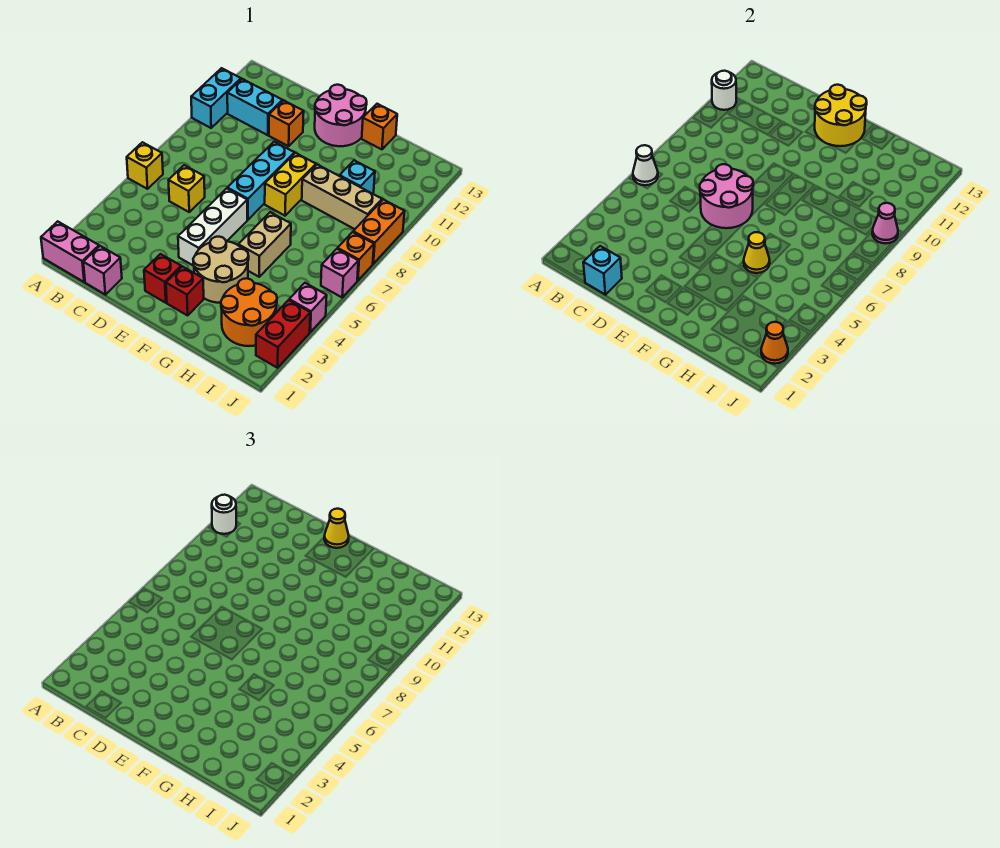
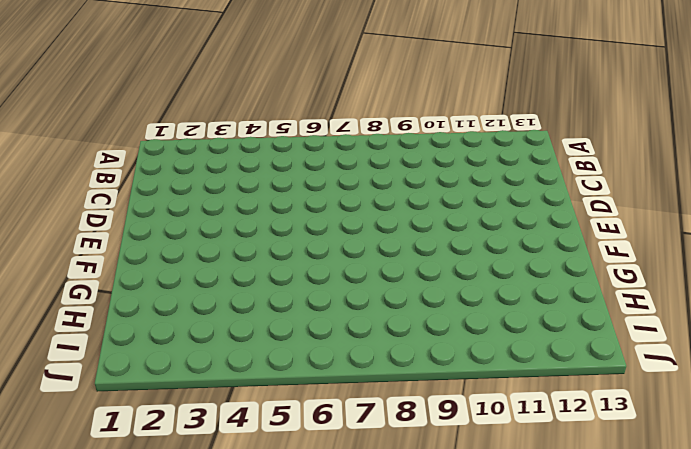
none -> pink 1x2 brick [41,221,99,282]
none -> yellow 1x1 brick [127,142,163,189]
none -> cyan 1x2 brick [191,68,241,128]
none -> cyan 1x2 brick [227,79,283,135]

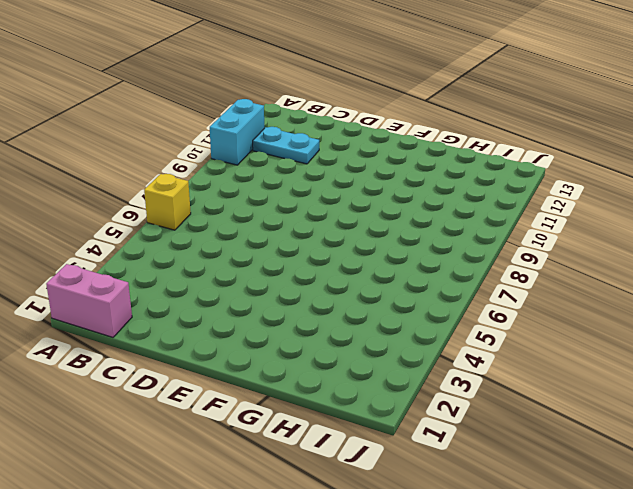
cyan 1x2 plate [253,127,319,164] -> cyan 1x2 brick [227,79,283,135]
none -> pink 1x1 brick [83,246,122,295]
none -> yellow 1x1 brick [169,165,205,212]
none -> orange 1x1 brick [269,100,304,146]
none -> red 1x1 brick [144,254,181,303]

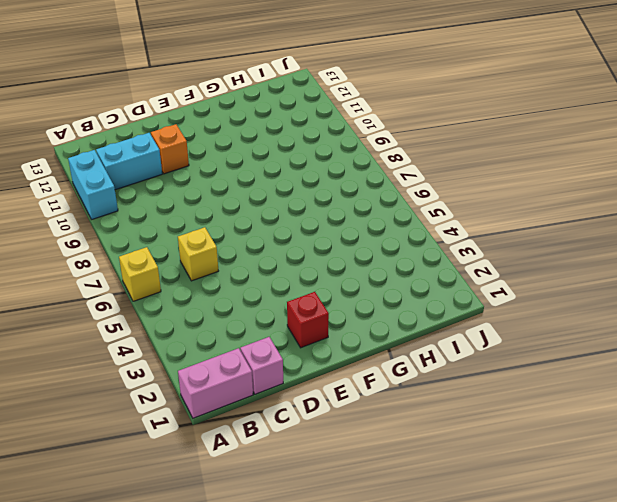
none -> white 1x3 brick [178,188,247,266]
none -> cyan 1x3 brick [227,142,294,220]
none -> pink 2x2 round brick [315,85,367,146]
none -> red 1x1 brick [166,266,204,315]

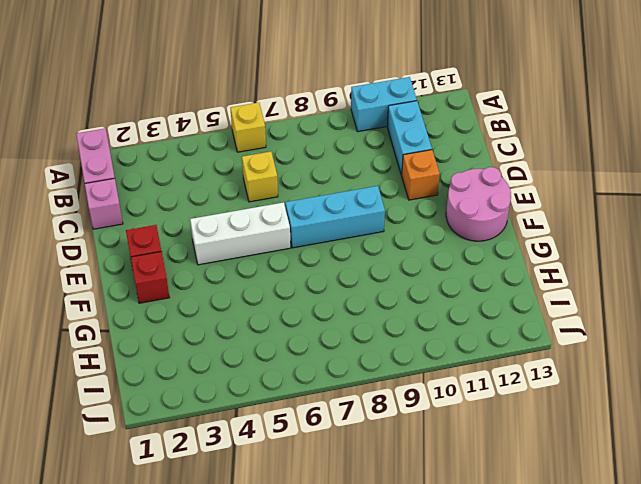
none -> tan 2x2 round brick [193,237,249,303]
none -> yellow 1x2 brick [265,153,316,216]
none -> tan 1x2 brick [238,212,291,277]
none -> tan 1x3 brick [302,165,382,229]

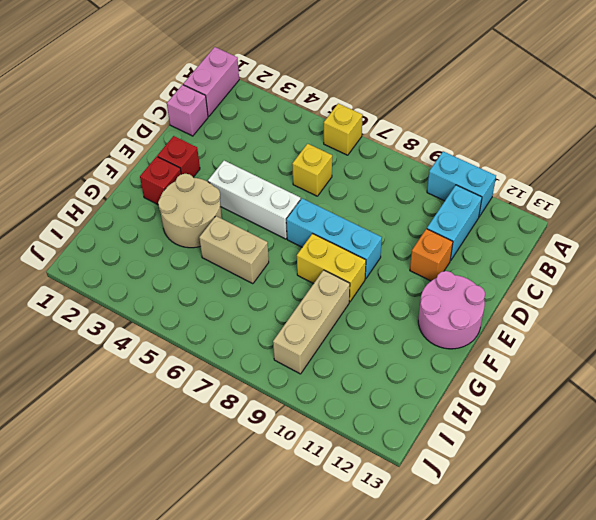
none -> orange 1x1 brick [362,104,397,149]
none -> orange 2x2 round brick [221,278,277,346]
none -> cyan 1x1 brick [340,160,375,194]
none -> red 1x2 brick [256,300,310,368]

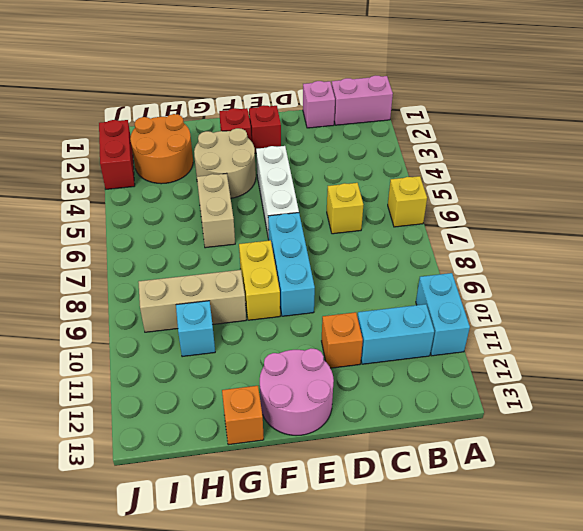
none -> pink 1x1 brick [289,283,327,332]
none -> pink 1x1 brick [321,249,358,297]
none -> orange 1x1 brick [338,232,374,281]
none -> orange 1x2 brick [353,200,405,264]

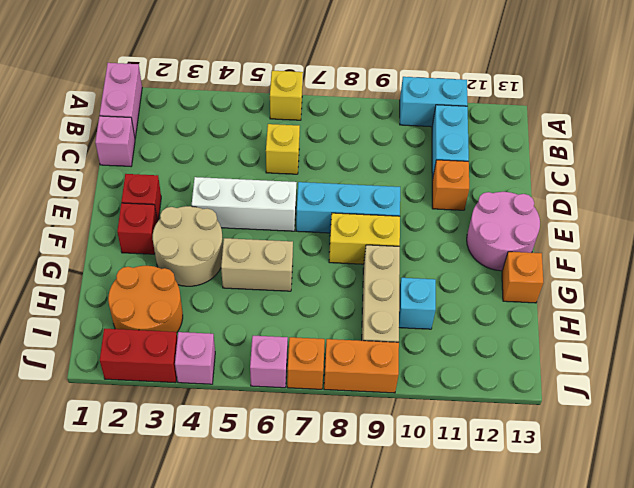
none -> white 1x1 cone [633,145,658,185]
none -> white 1x1 round brick [712,71,736,110]
none -> cyan 1x1 brick [583,246,622,295]
none -> pink 2x2 round brick [700,164,753,228]

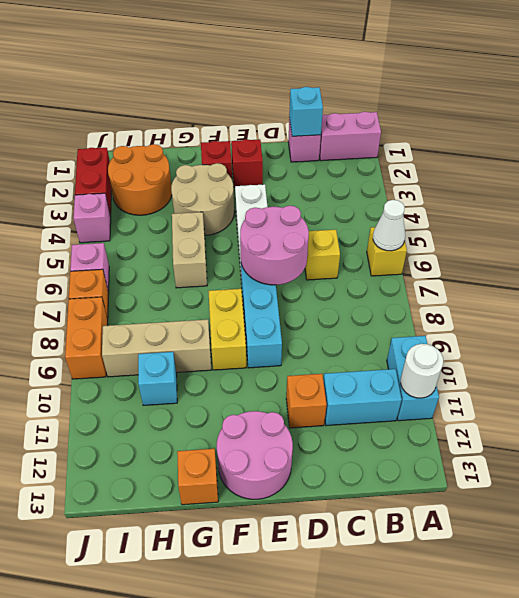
none -> yellow 2x2 round brick [815,85,867,146]
none -> yellow 1x1 cone [744,232,770,273]
none -> orange 1x1 cone [761,322,788,364]
none -> pink 1x1 cone [872,203,898,243]

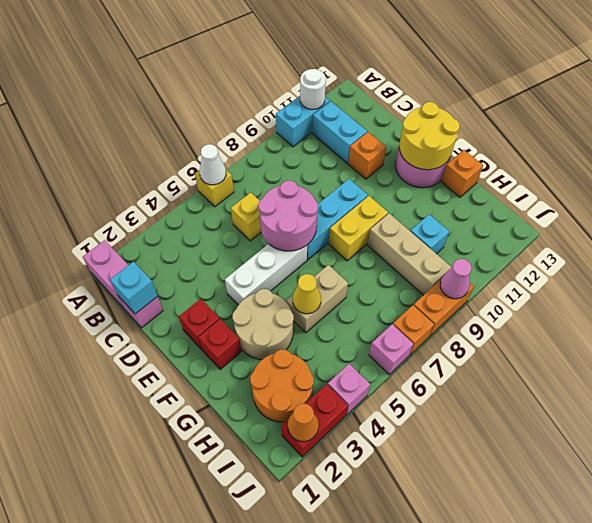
none -> white 1x1 round brick [212,495,236,534]
none -> yellow 1x1 cone [324,509,349,548]

